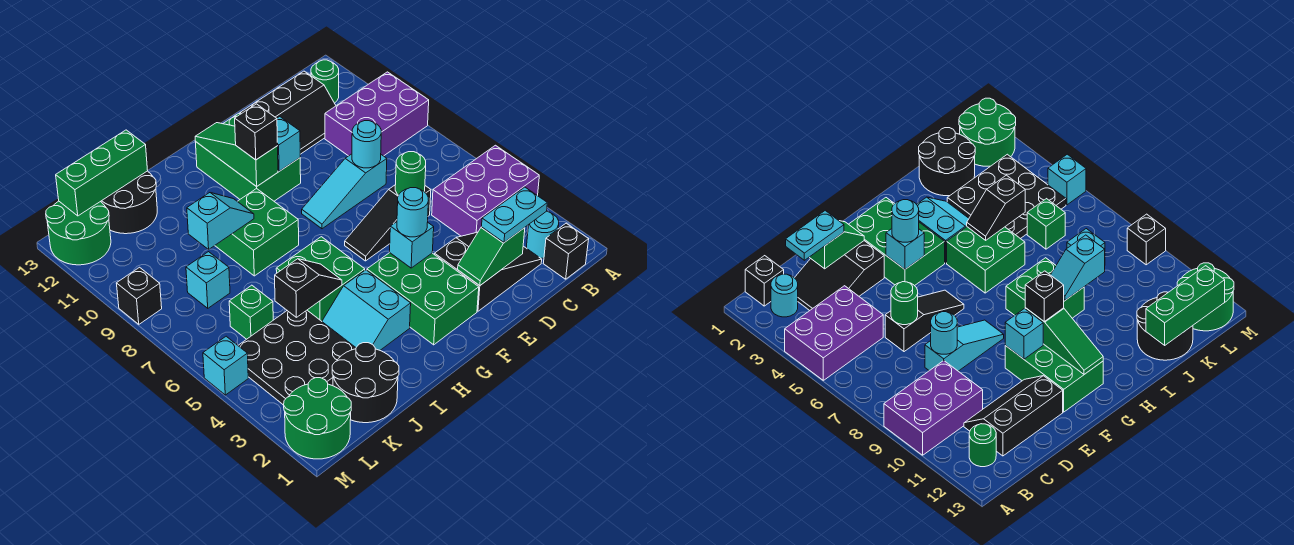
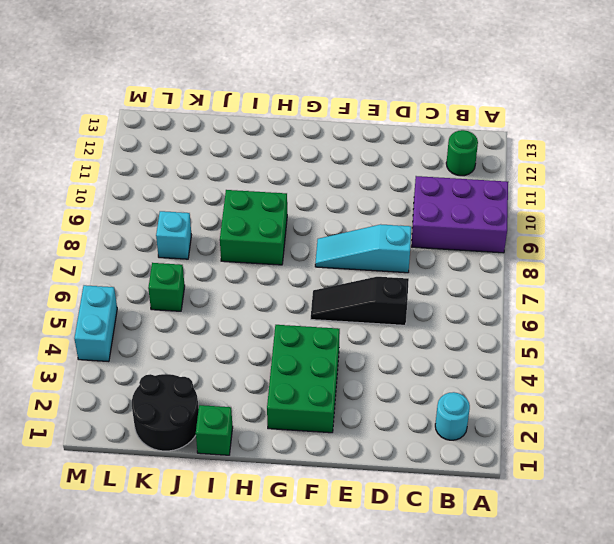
green 1x1 brick [196,405,233,455] -> none
cyan 1x2 brick [74,285,117,362] -> cyan 1x1 brick [203,336,248,395]
none -> purple 2x3 brick [432,145,539,236]
none -> black 1x1 brick [543,223,589,279]
none -> black 2x3 slope [434,232,542,311]
none -> black 2x3 slope [240,71,336,154]

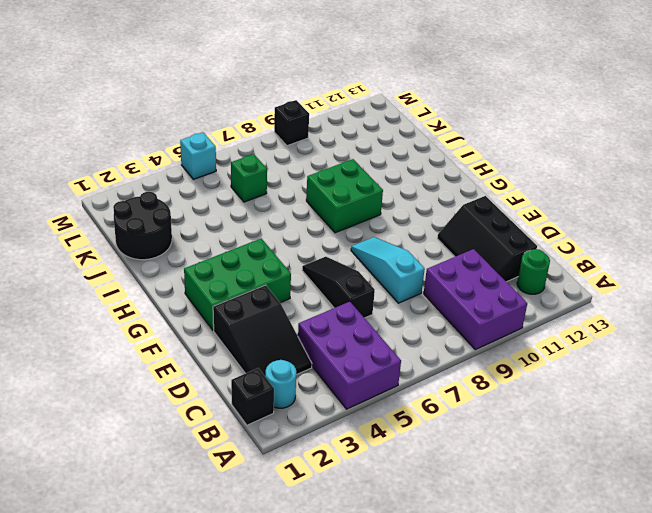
none -> green 2x3 brick [196,114,301,201]
none -> cyan 2x2 slope [322,270,411,350]
none -> green 2x2 brick [276,237,365,321]
none -> black 3x3 plate [238,310,356,405]

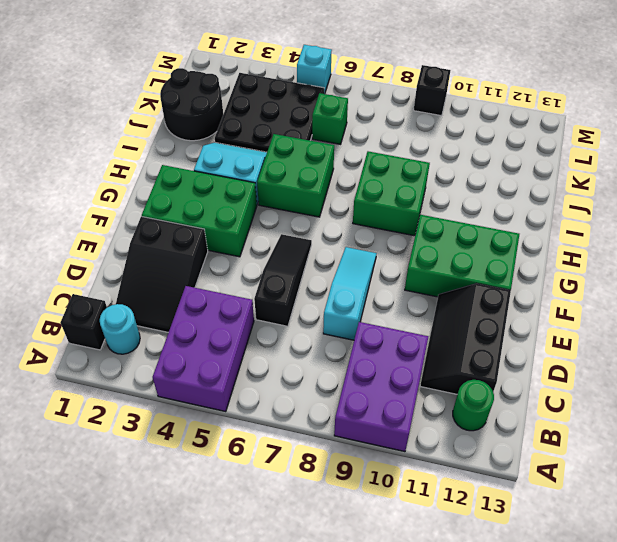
none -> black 2x2 round brick [101,171,157,234]
none -> cyan 1x1 brick [186,252,230,308]
none -> green 2x2 round brick [284,378,351,459]
none -> green 2x2 round brick [46,201,111,265]

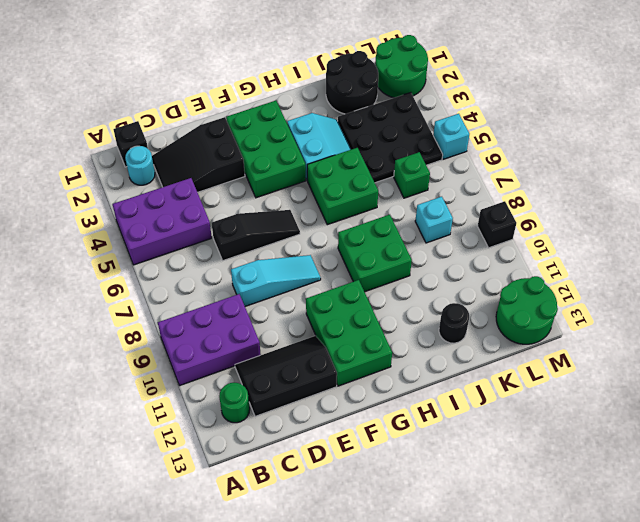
black 1x1 round brick [439,303,469,343] -> black 2x2 round brick [101,171,157,234]
none -> green 1x2 slope [458,227,525,286]
none -> green 1x1 round brick [395,152,426,195]
none -> cyan 1x1 round brick [352,121,381,168]
none -> cyan 1x1 brick [390,222,434,268]

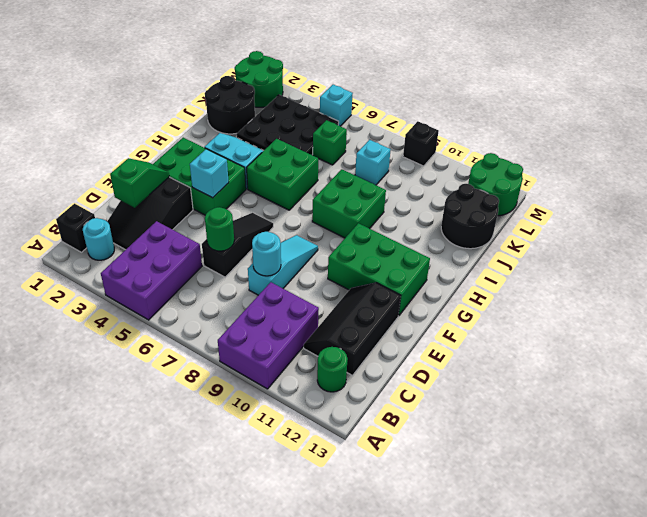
none -> cyan 1x1 brick [277,117,300,171]
none -> green 1x3 slope [195,123,278,187]
none -> black 1x2 slope [275,259,342,317]
none -> cyan 1x2 slope [187,193,254,250]

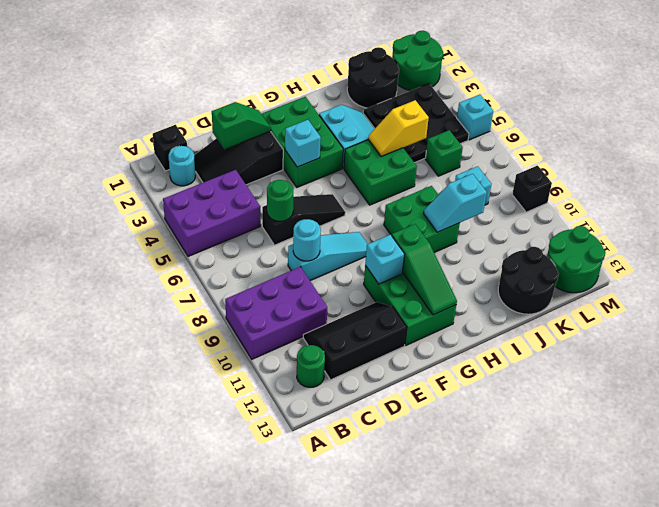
yellow 1x2 slope [368,100,429,157] -> black 1x2 slope [275,259,342,317]
none -> green 1x3 brick [56,130,148,216]
none -> cyan 1x2 plate [482,187,547,242]
none -> cyan 1x1 round brick [397,188,428,237]
none -> black 1x1 brick [235,104,278,160]

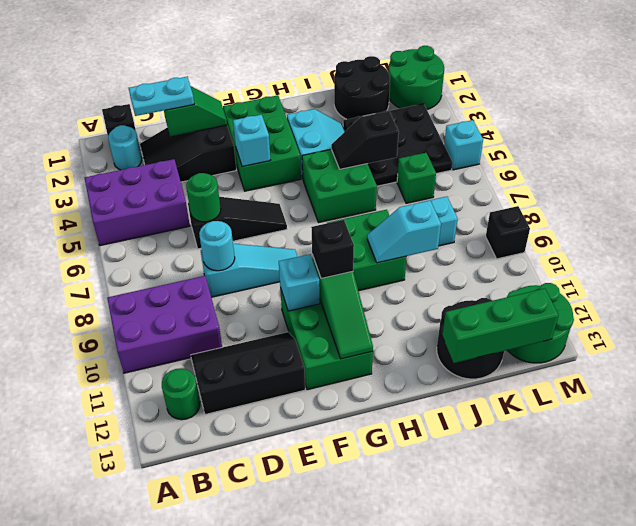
none -> cyan 1x1 round brick [397,188,428,237]

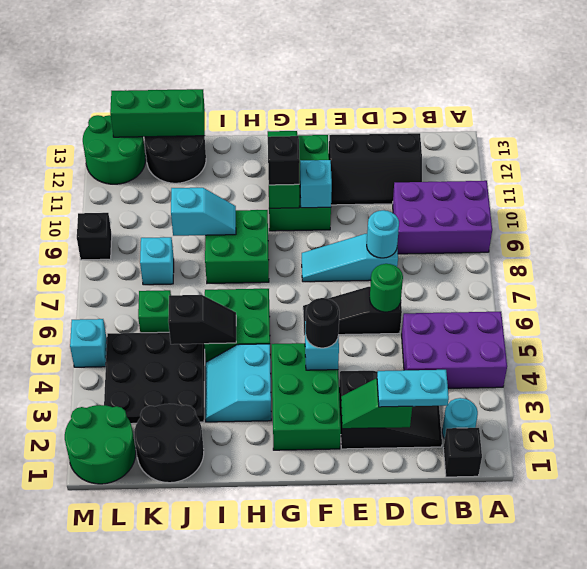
black 1x1 round brick [306,298,339,348] -> cyan 1x1 round brick [397,188,428,237]
none -> green 1x1 round brick [311,60,339,103]

